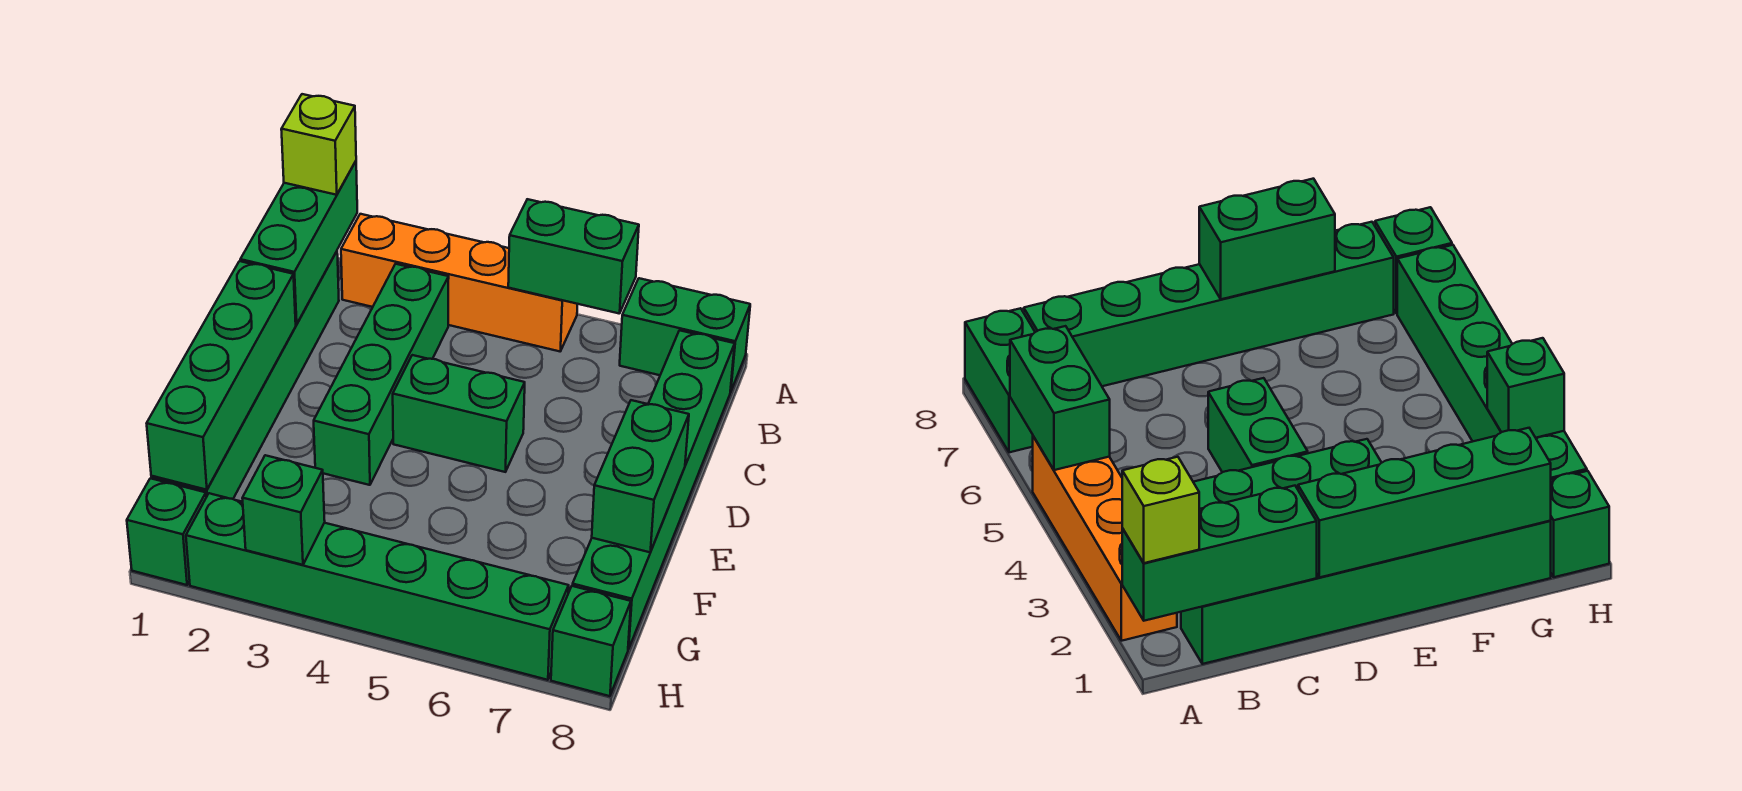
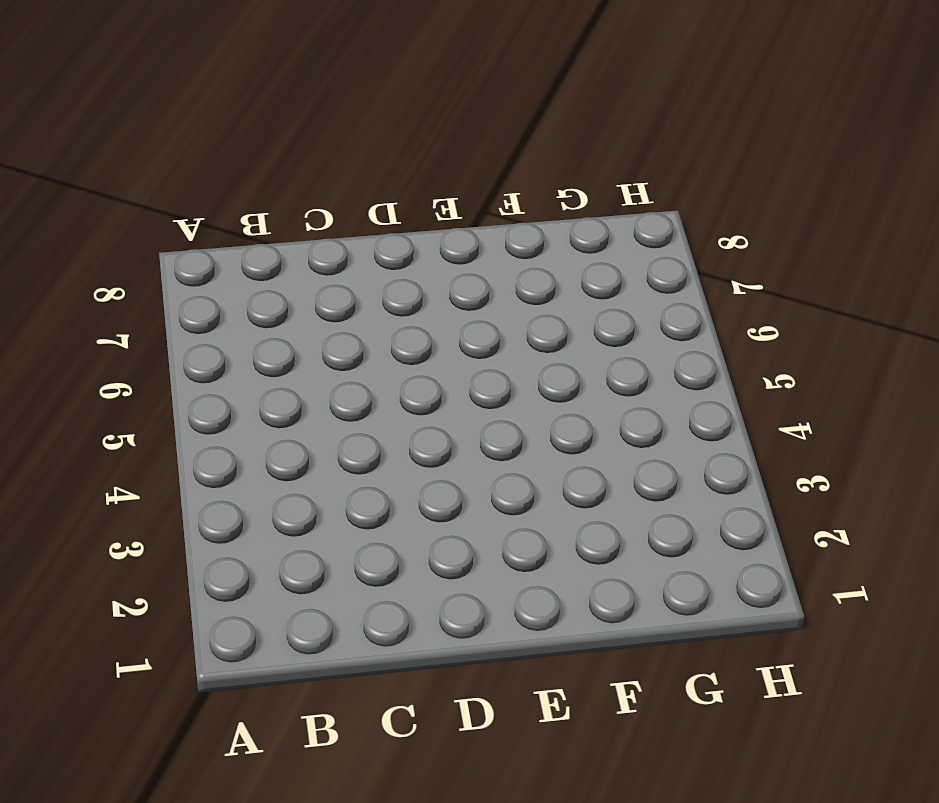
none -> orange 1x4 brick [341,214,578,351]
none -> green 1x2 brick [620,278,750,392]
none -> green 1x6 brick [151,252,339,499]

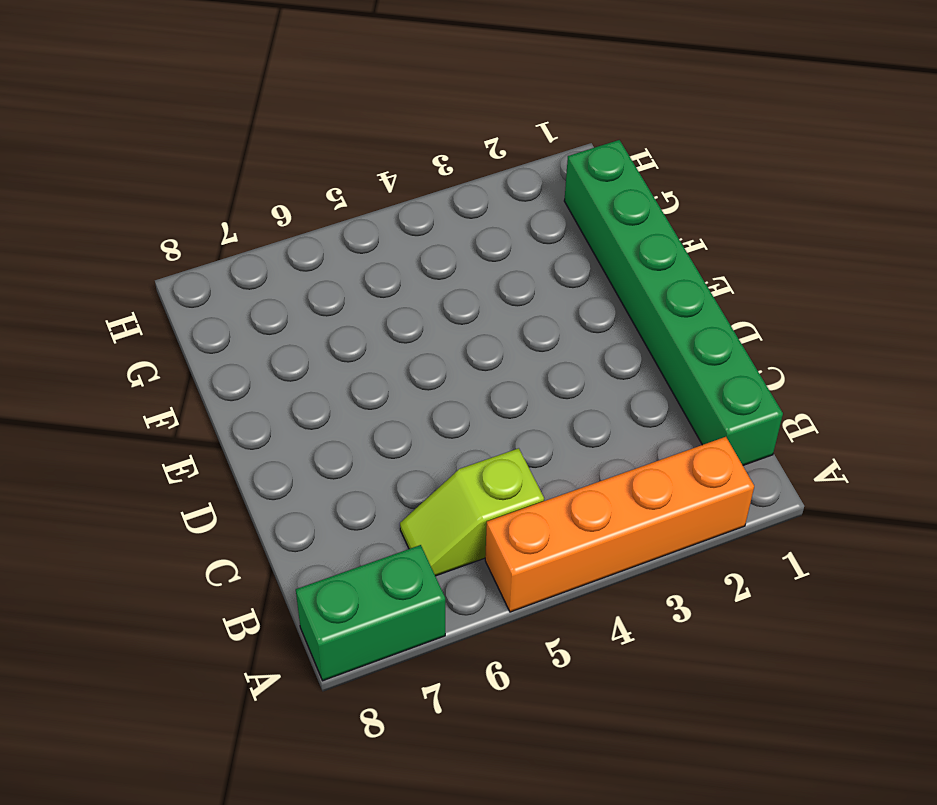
lime 1x2 slope [400,448,544,576] -> none
none -> green 1x4 brick [314,264,449,485]
none -> green 1x6 brick [572,330,735,649]
none -> green 1x2 brick [393,355,525,472]

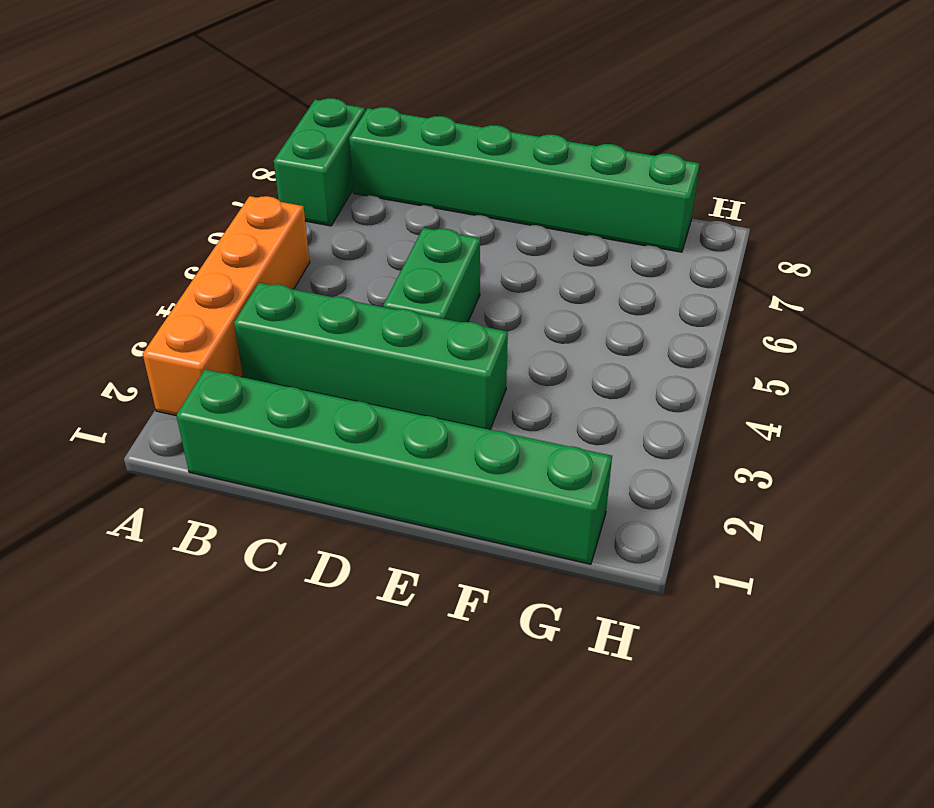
none -> green 1x1 brick [127,478,206,585]
none -> green 1x6 brick [186,493,569,680]
none -> green 1x1 brick [551,586,631,696]

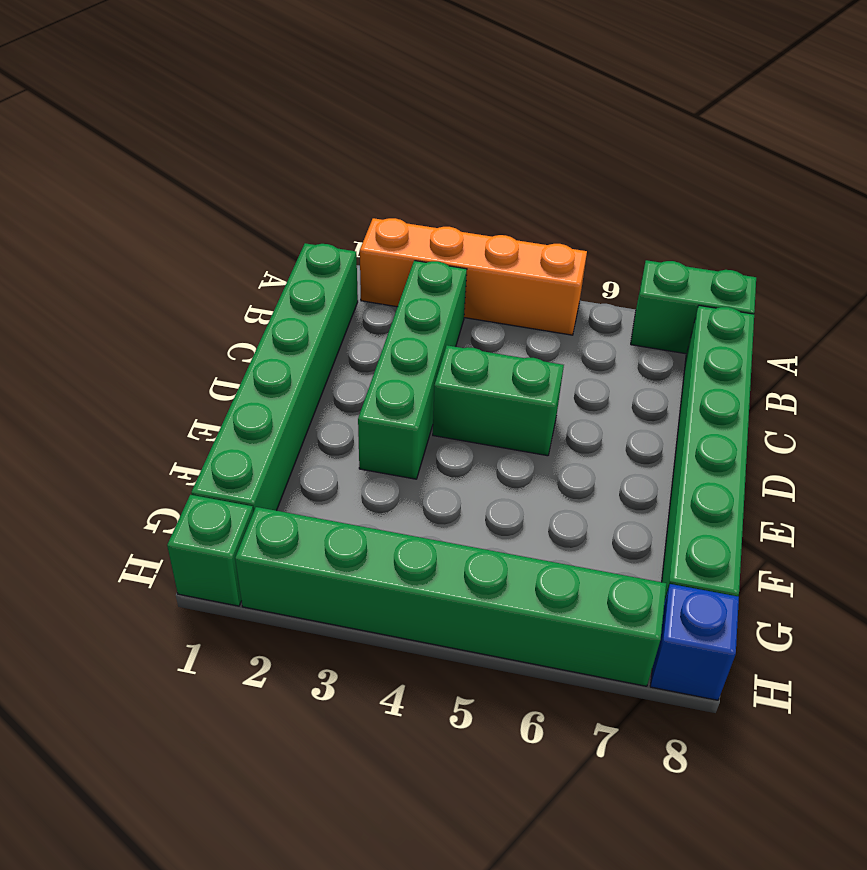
blue 1x1 brick [650,584,739,700] -> green 1x1 brick [551,586,631,696]
none -> green 1x3 brick [240,161,357,324]
none -> green 1x2 brick [508,199,639,314]
none -> green 1x4 brick [147,261,296,490]

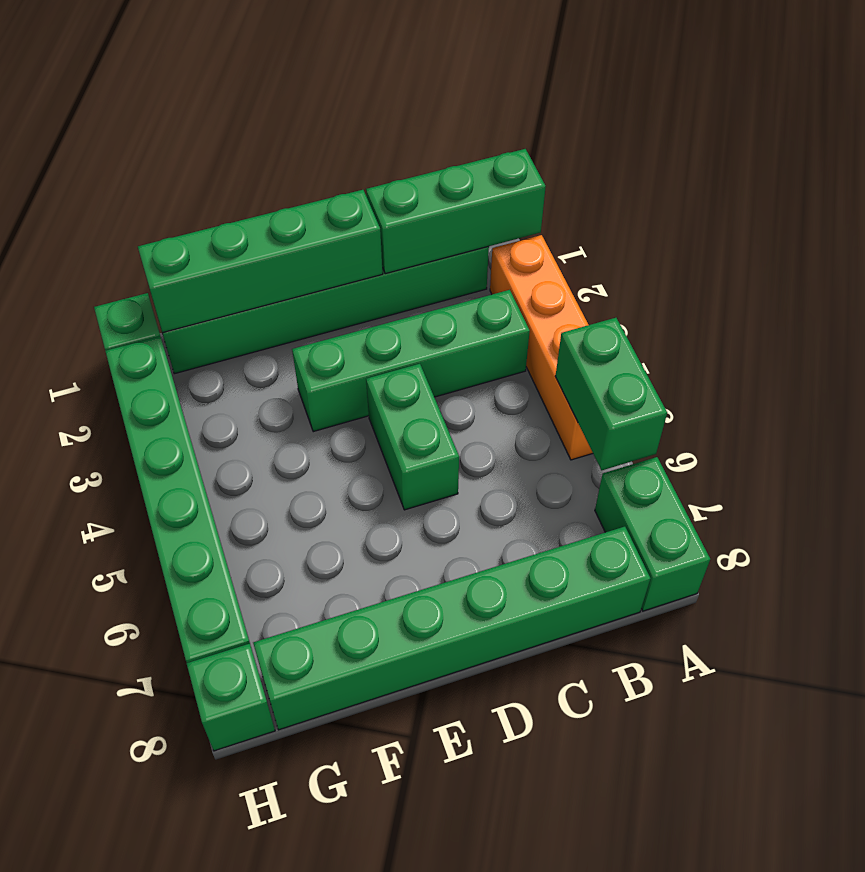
none -> green 1x2 brick [592,400,689,552]
none -> green 1x1 brick [242,455,325,565]
none -> lime 1x1 brick [281,94,356,195]

